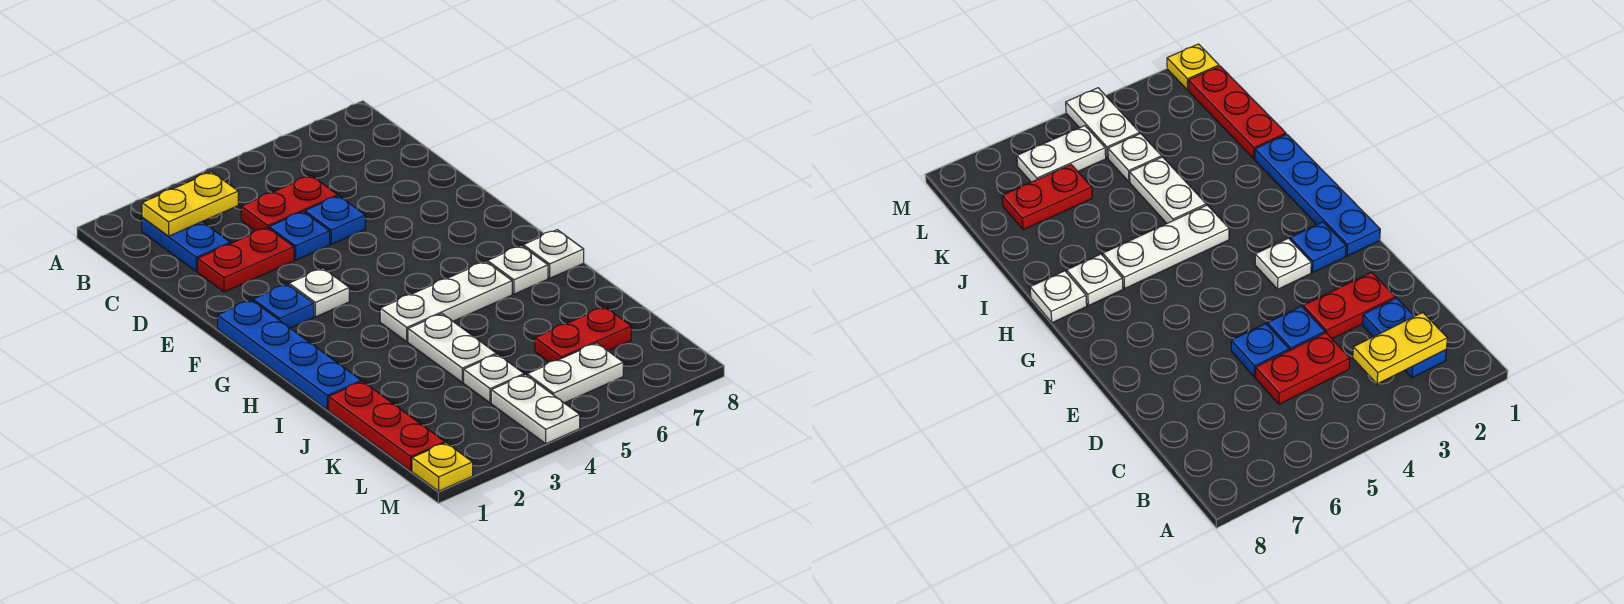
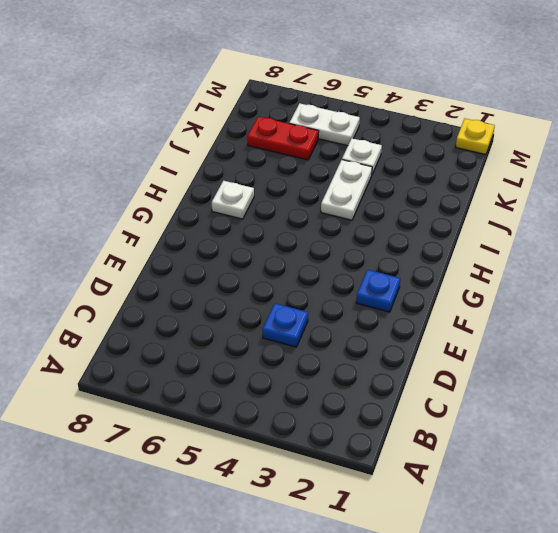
none -> blue 1x2 plate [142,217,230,272]
none -> red 1x2 plate [241,176,338,231]
none -> red 1x2 plate [198,227,294,292]

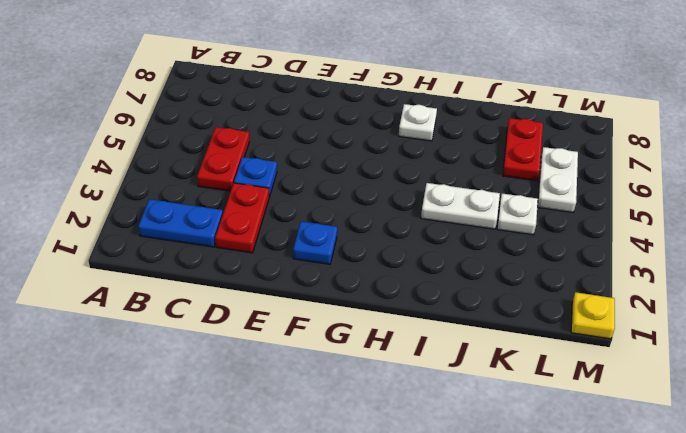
none -> blue 1x1 plate [305,196,365,244]
none -> blue 1x4 plate [218,300,361,410]
none -> white 1x1 plate [289,268,349,317]

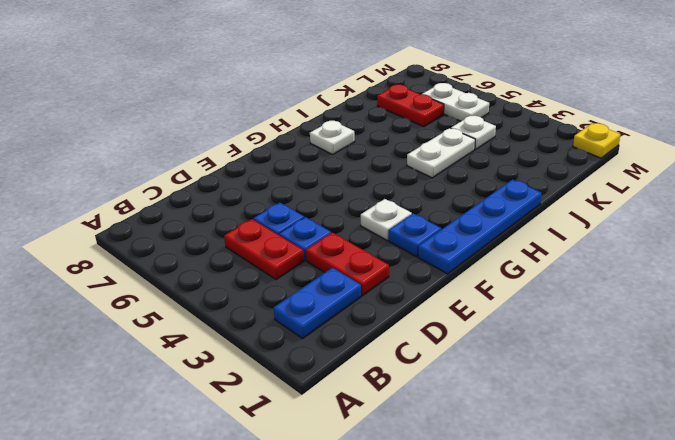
none -> white 1x3 plate [380,261,512,342]
none -> white 1x1 plate [523,230,584,278]
none -> red 1x3 plate [329,381,445,471]

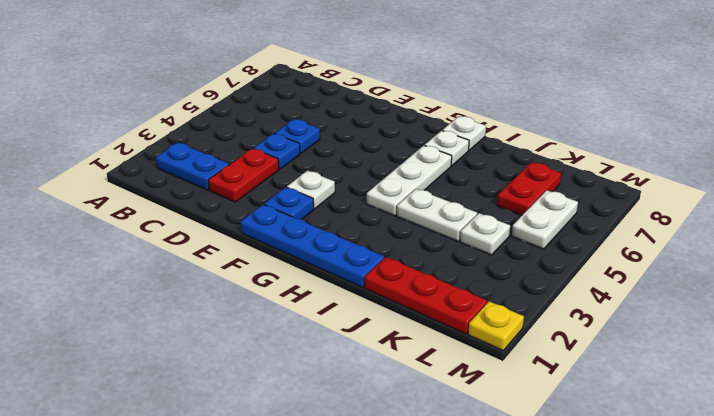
none -> red 1x2 plate [241,176,338,231]
none -> white 1x2 plate [491,375,580,444]
none -> yellow 1x2 plate [142,172,238,236]

